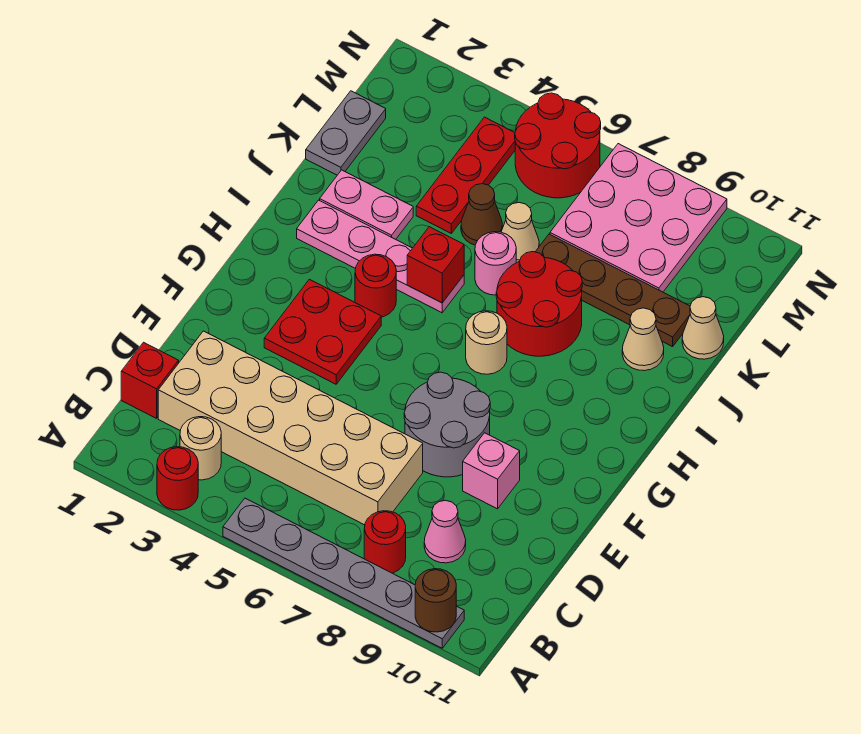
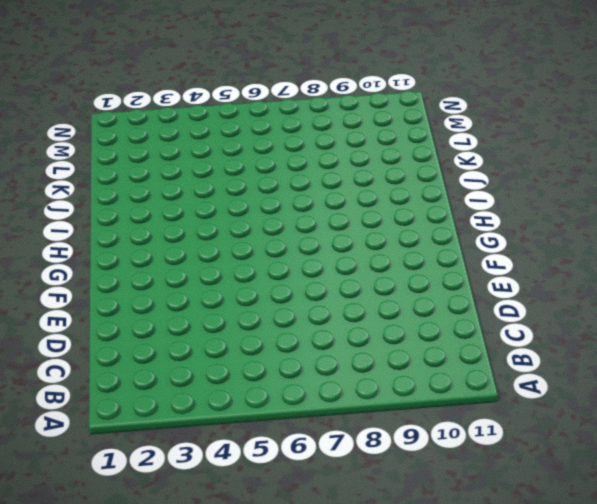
none -> red 1x1 round brick [157,447,198,510]
none -> grey 1x6 plate [223,498,464,648]
none -> tan 1x1 round brick [180,417,221,480]

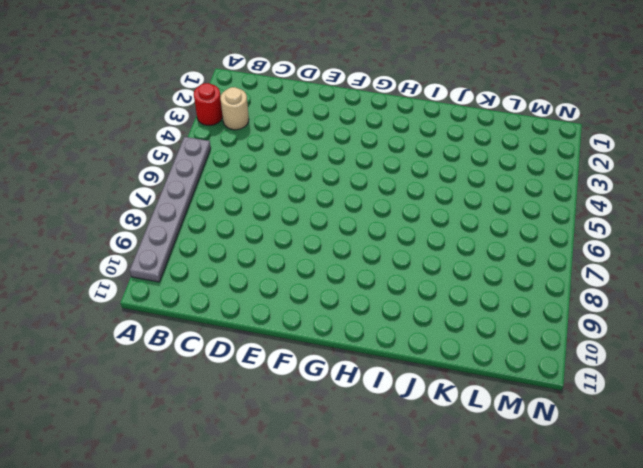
none -> red 1x1 round brick [364,511,406,573]
none -> red 1x1 brick [121,342,179,418]
none -> tan 2x6 brick [158,331,423,525]

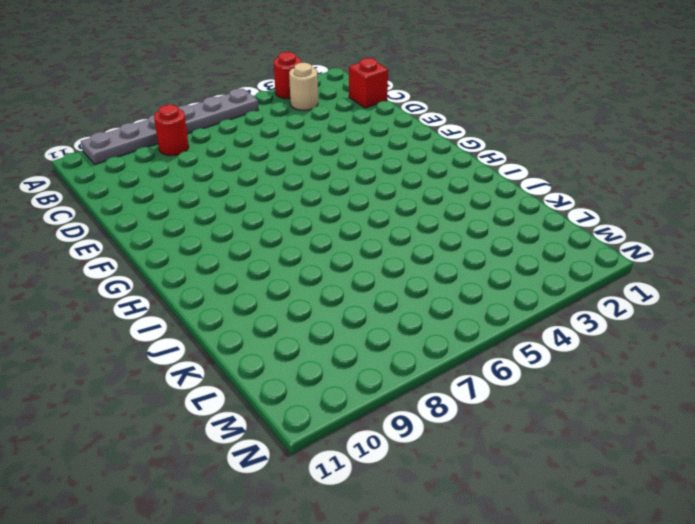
none -> tan 2x6 brick [158,331,423,525]
none -> pink 1x1 cone [424,500,466,563]
none -> grey 2x2 round brick [404,372,490,477]

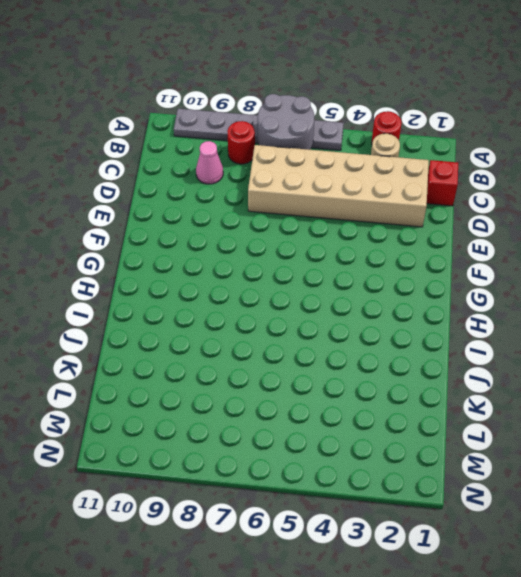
grey 2x2 round brick [258,94,314,150] -> grey 2x2 round brick moved to [404,372,490,477]
none -> pink 1x1 brick [463,433,520,509]
none -> red 2x2 plate [264,279,381,384]
none -> red 1x1 round brick [355,254,396,317]

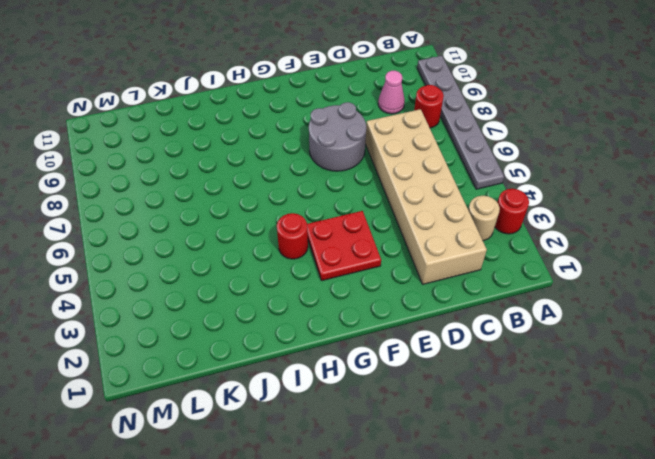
none -> red 1x1 brick [121,342,179,418]
none -> pink 1x1 brick [463,433,520,509]
none -> tan 1x1 round brick [466,311,507,374]

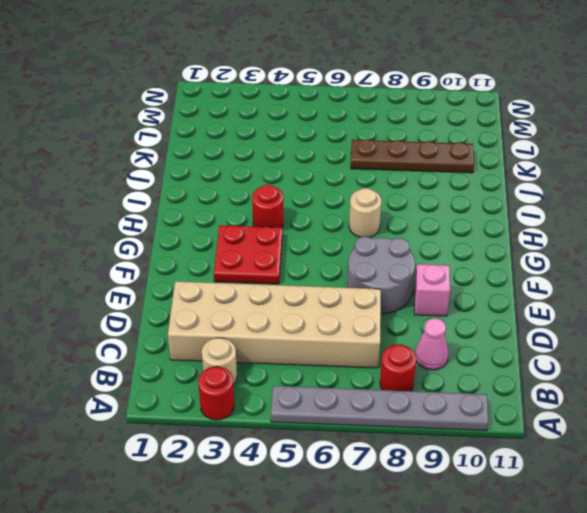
none -> red 1x1 brick [121,342,179,418]
none -> pink 1x4 plate [297,200,464,313]
none -> red 2x2 round brick [496,252,582,356]

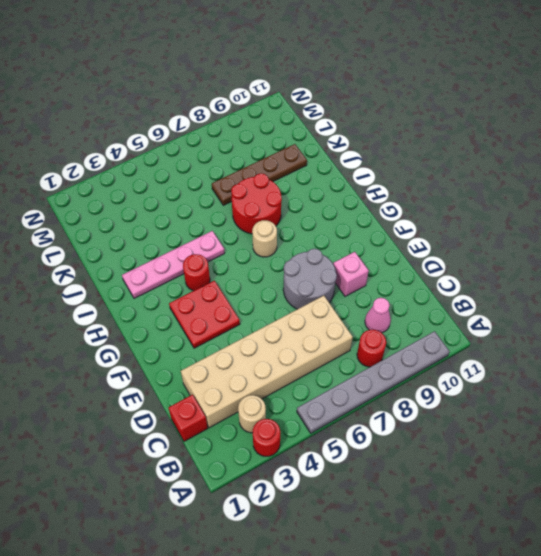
none -> pink 1x2 plate [320,170,413,239]
none -> pink 1x1 round brick [475,232,516,295]
none -> tan 1x1 cone [622,308,664,371]

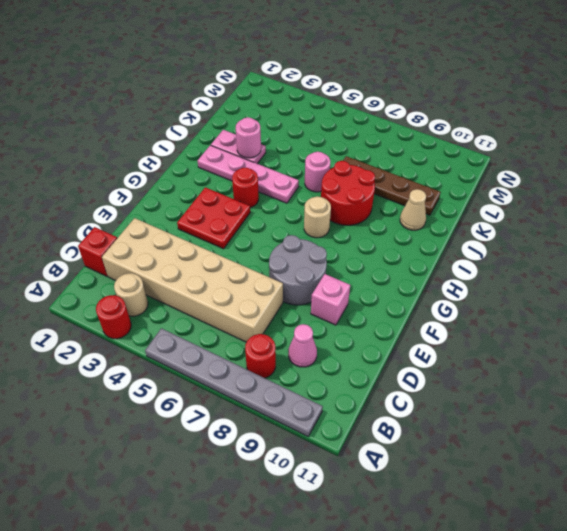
pink 1x1 round brick [236,117,261,158] -> none
none -> grey 1x2 plate [306,91,386,175]
none -> red 1x3 plate [416,117,515,233]
none -> brown 1x1 cone [461,184,502,245]

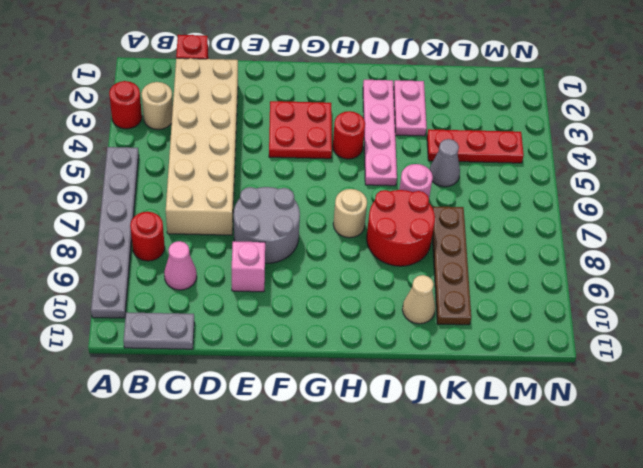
grey 1x2 plate [123,312,194,349] -> grey 1x2 plate moved to [306,91,386,175]
grey 1x1 cone [430,139,460,187] -> brown 1x1 cone [461,184,502,245]
none -> tan 1x1 cone [501,203,539,263]
none -> tan 1x1 cone [682,297,724,359]
none -> pink 3x3 plate [550,144,727,292]

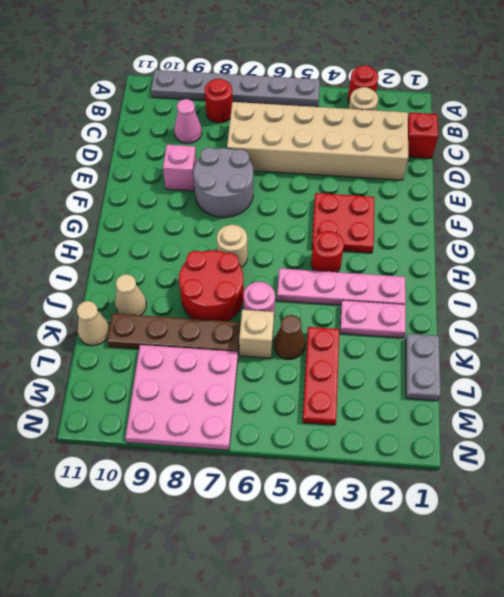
tan 1x1 brick [239,310,274,358] -> tan 1x1 cone [501,203,539,263]
none -> red 2x2 round brick [515,93,601,198]
none -> brown 1x1 round brick [415,569,456,632]
none -> red 1x1 brick [407,227,464,303]

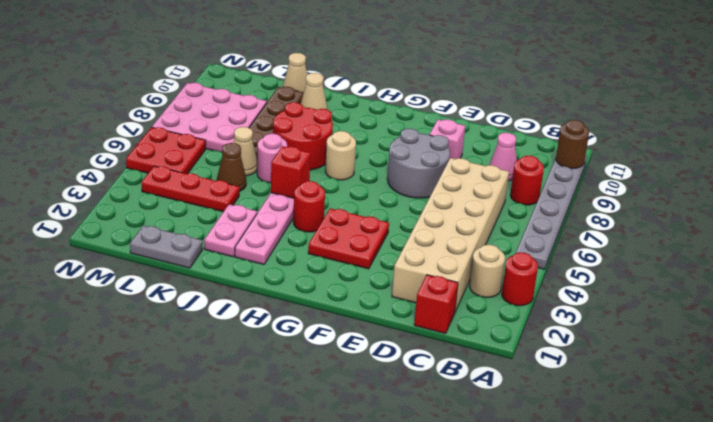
red 2x2 plate [126,127,206,174] -> red 2x2 round brick [515,93,601,198]

